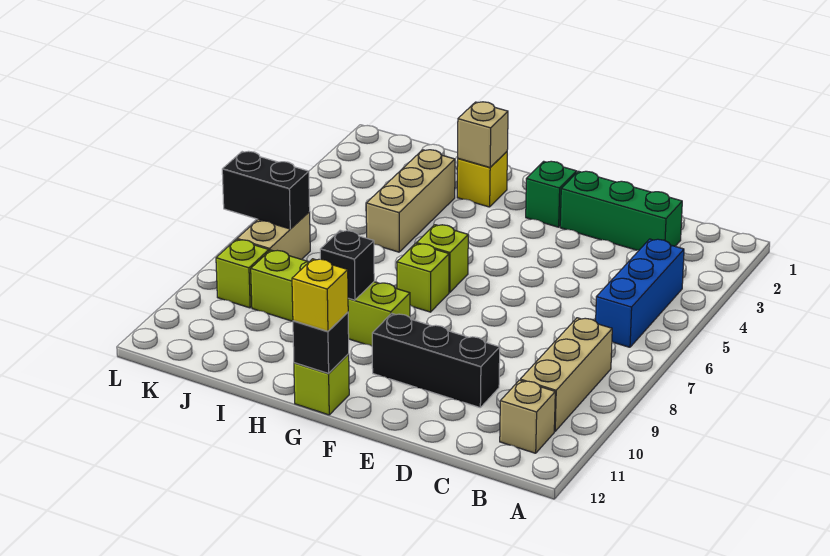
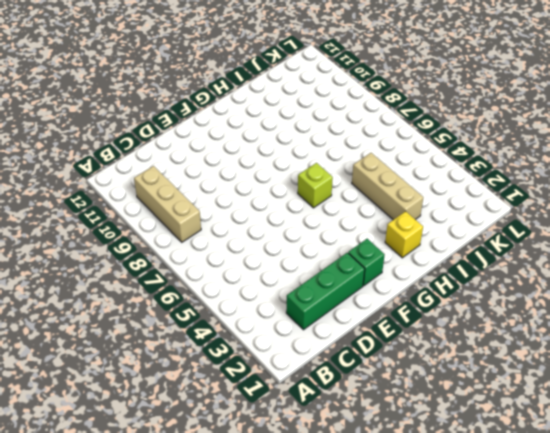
none -> blue 1x3 brick [596,239,684,347]
none -> tan 1x1 brick [500,380,555,453]
none -> black 1x3 brick [372,313,500,407]

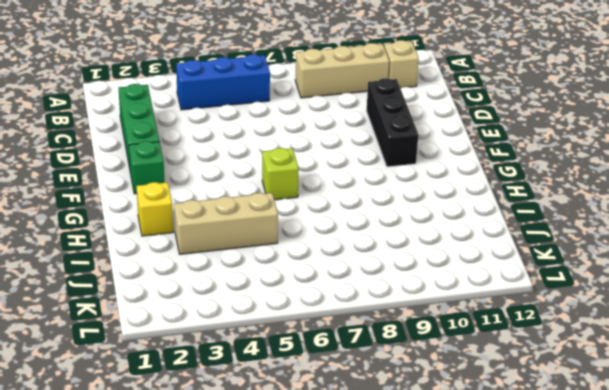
none -> lime 1x1 brick [397,243,449,312]
none -> lime 1x4 brick [251,250,410,346]
none -> lime 1x1 brick [294,354,349,415]

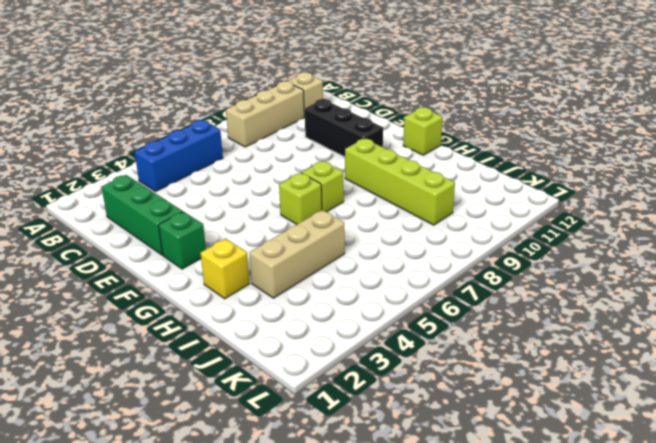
none -> tan 1x2 brick [237,212,310,259]
none -> lime 1x1 brick [216,240,269,308]
none -> black 1x1 brick [293,312,349,373]

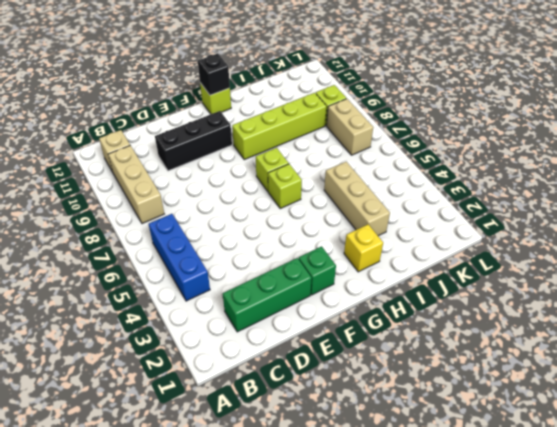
none -> tan 1x1 brick [458,102,508,167]
none -> black 1x1 brick [320,230,374,300]
none -> black 1x2 brick [222,151,310,229]

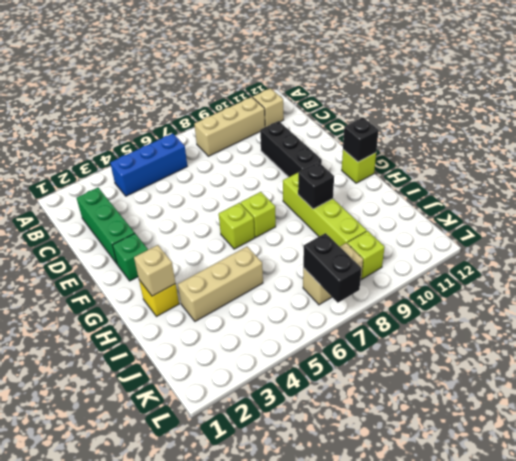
none -> yellow 1x1 brick [292,259,348,331]

